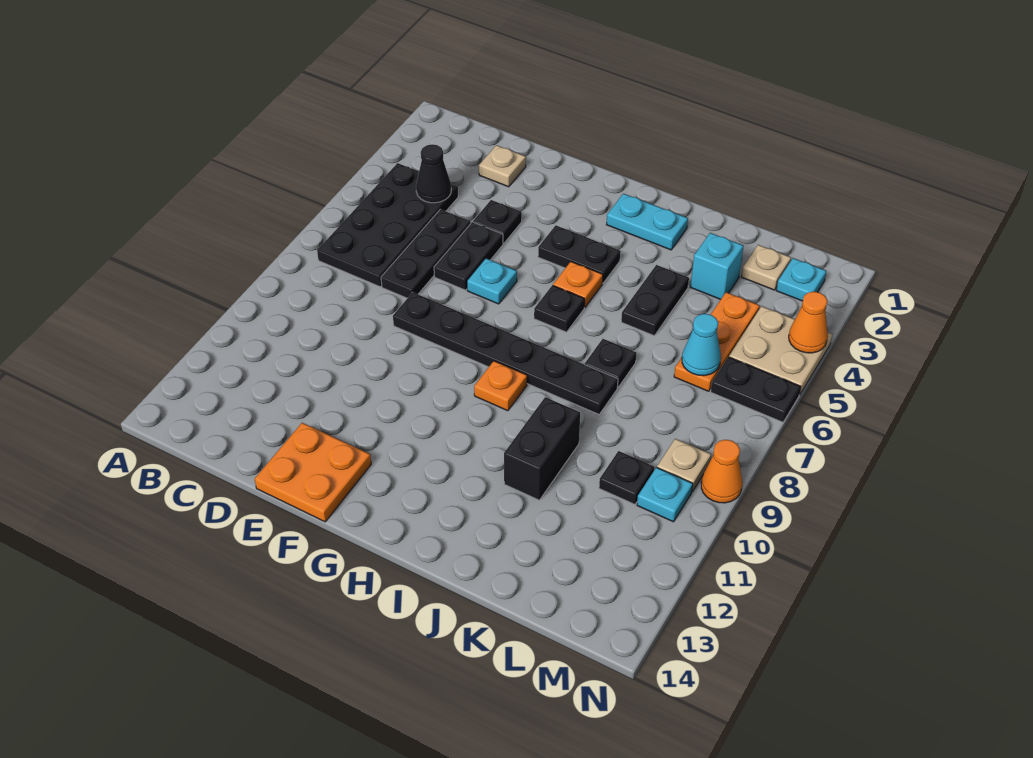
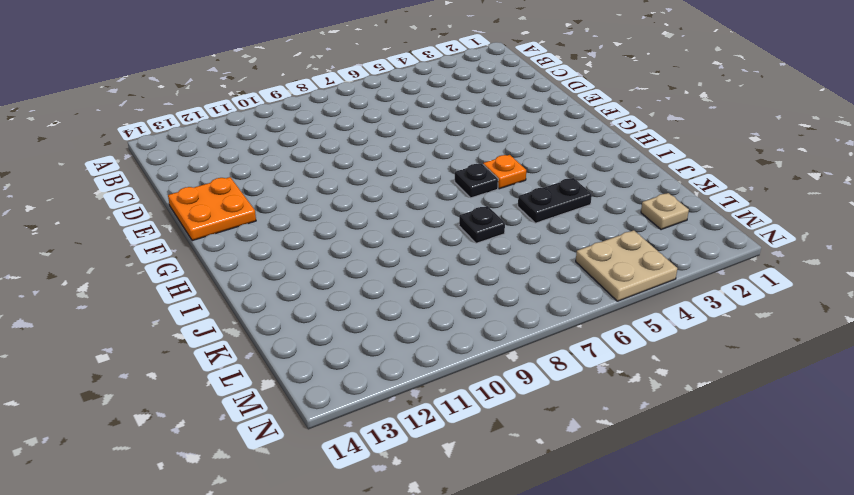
none -> black 2x4 plate [317,163,458,287]
none -> tan 1x1 plate [479,145,526,187]
none -> black 1x3 plate [381,209,471,298]

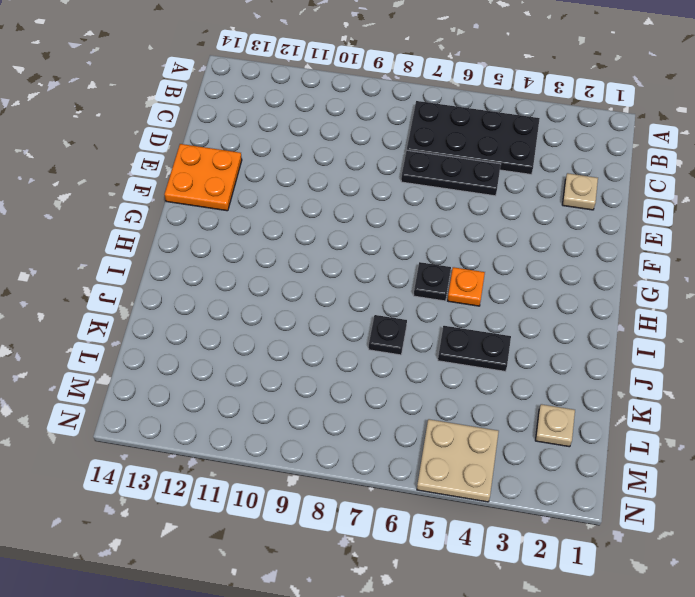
none -> black 1x1 plate [473,200,522,243]
none -> black 1x2 plate [434,222,503,290]
none -> black 1x6 plate [393,292,618,414]

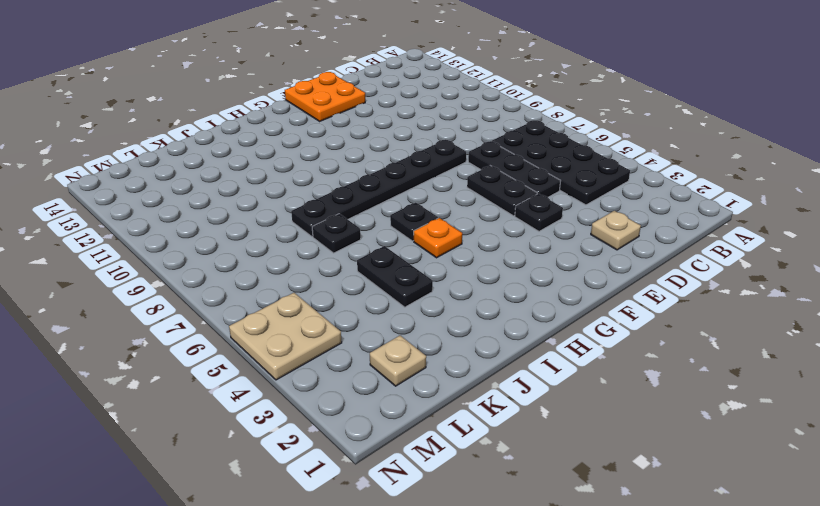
none -> cyan 1x1 plate [467,258,517,304]
none -> black 1x2 plate [538,225,621,283]
none -> cyan 1x2 plate [607,194,688,250]

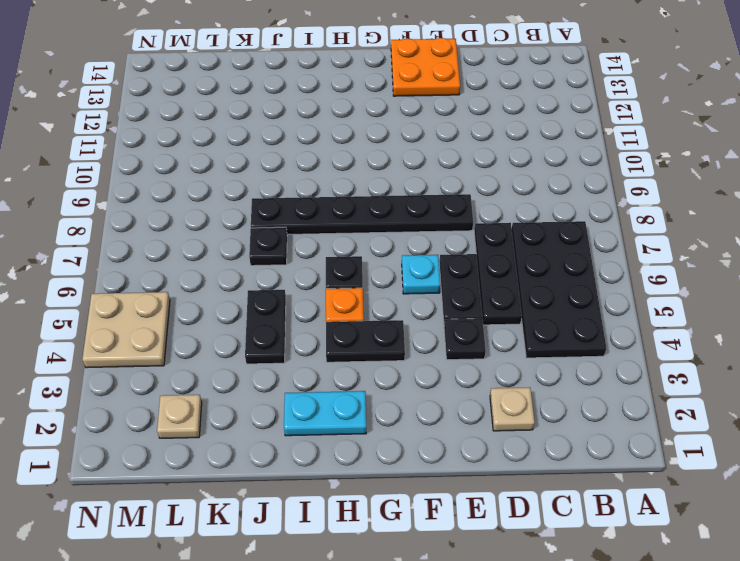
none -> orange 1x1 plate [474,361,527,411]
none -> black 1x2 brick [504,397,580,500]
none -> cyan 1x1 brick [691,233,743,299]

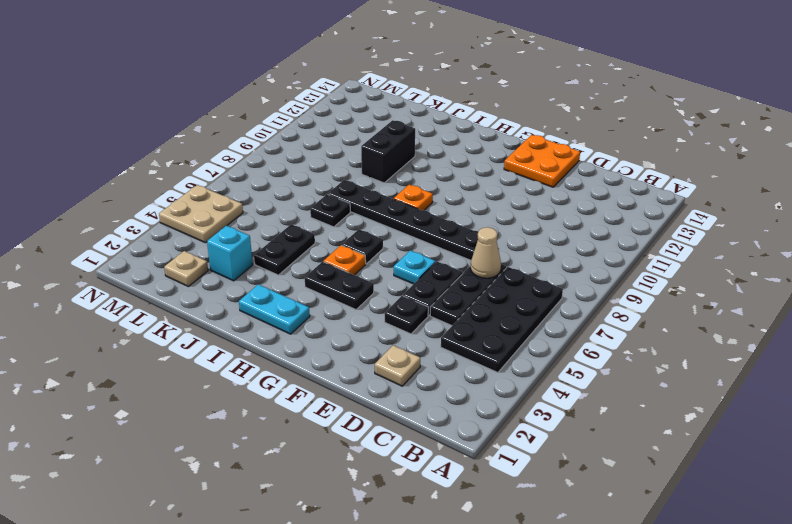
tan 1x1 cone [470,227,501,278] -> none
none -> orange 1x3 plate [674,292,760,391]
none -> black 1x1 plate [599,451,654,504]
none -> cyan 1x1 plate [776,258,826,301]

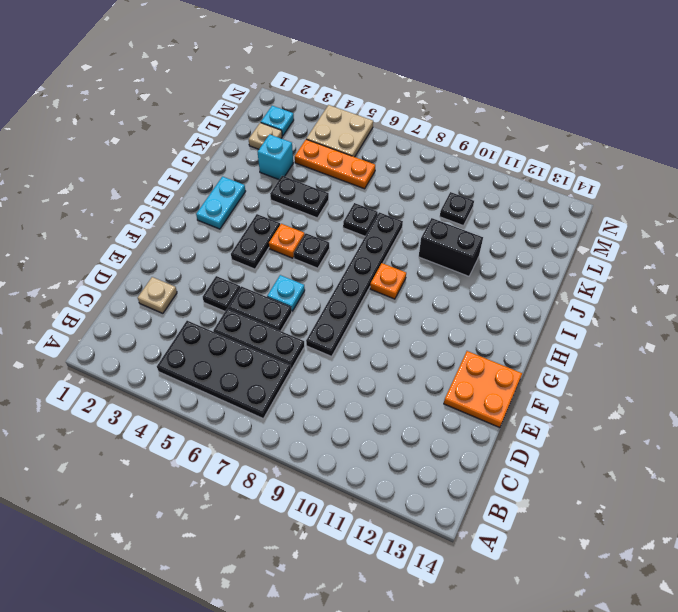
none -> black 1x2 plate [711,357,801,422]
none -> tan 1x1 plate [657,439,711,491]
none -> cyan 1x1 plate [637,467,693,522]

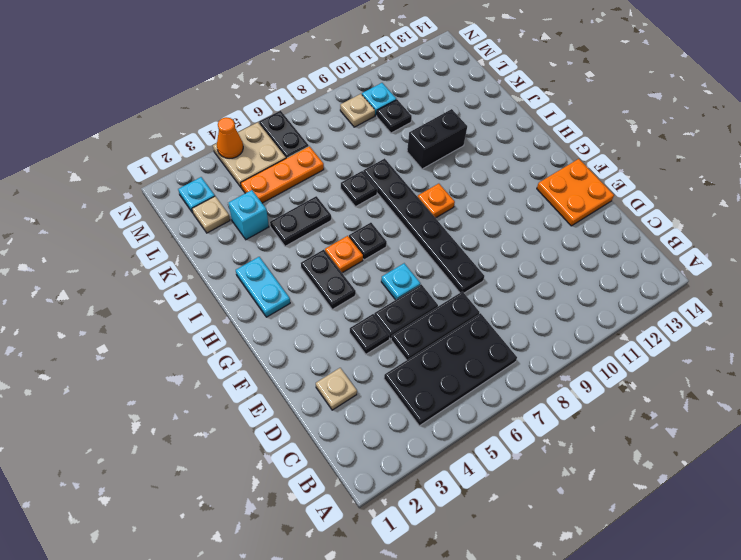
none -> orange 1x1 cone [701,440,742,503]
none -> black 1x1 cone [416,144,451,203]
none -> cyan 1x1 cone [682,314,721,376]

